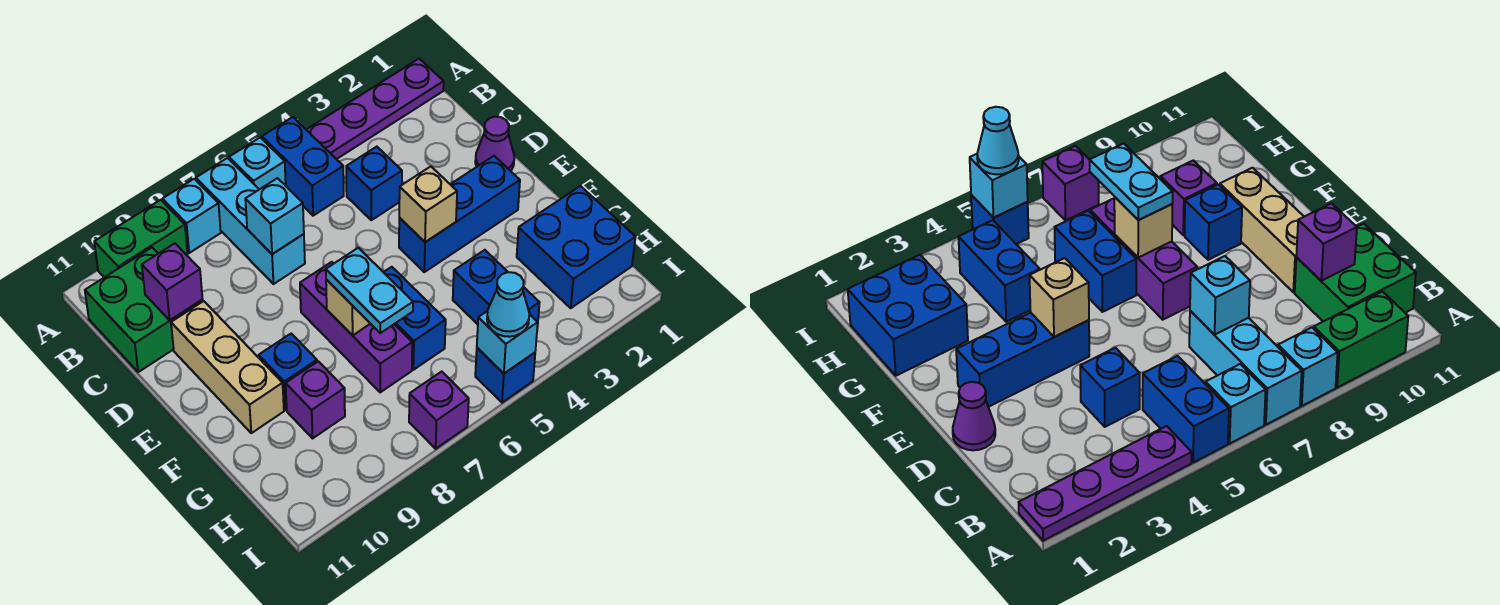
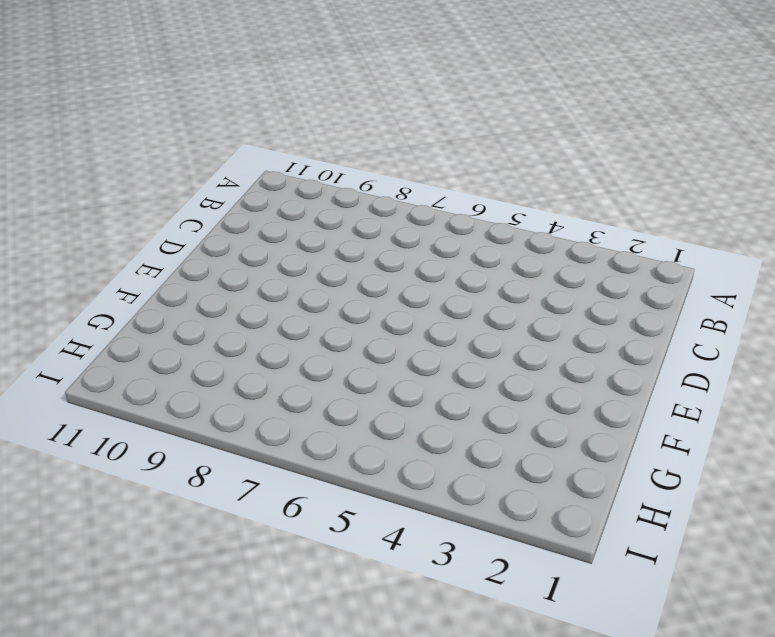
none -> purple 1x4 plate [306,59,444,159]
none -> blue 1x2 brick [262,117,344,216]
none -> cyan 1x1 brick [229,137,286,189]

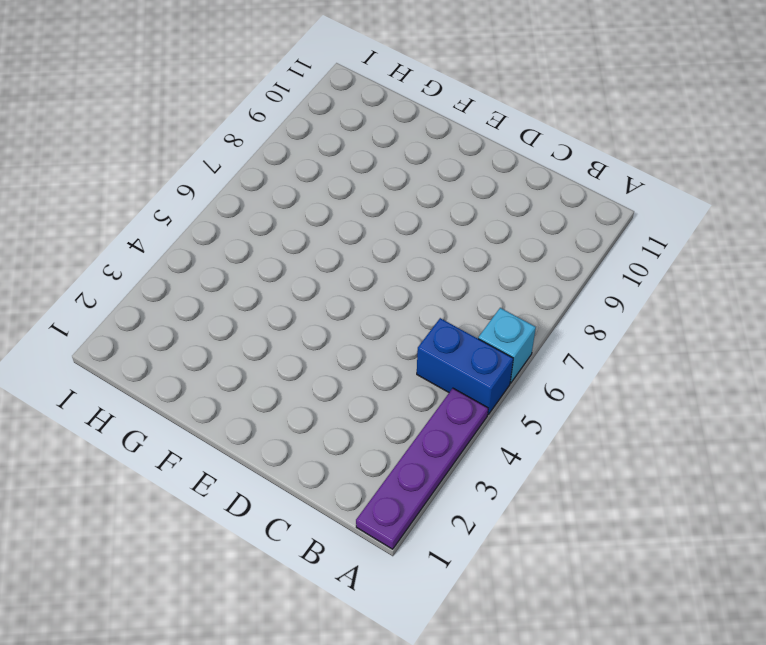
none -> cyan 1x3 brick [196,158,305,284]
none -> cyan 1x1 brick [162,179,221,253]
none -> green 1x2 brick [94,200,187,277]

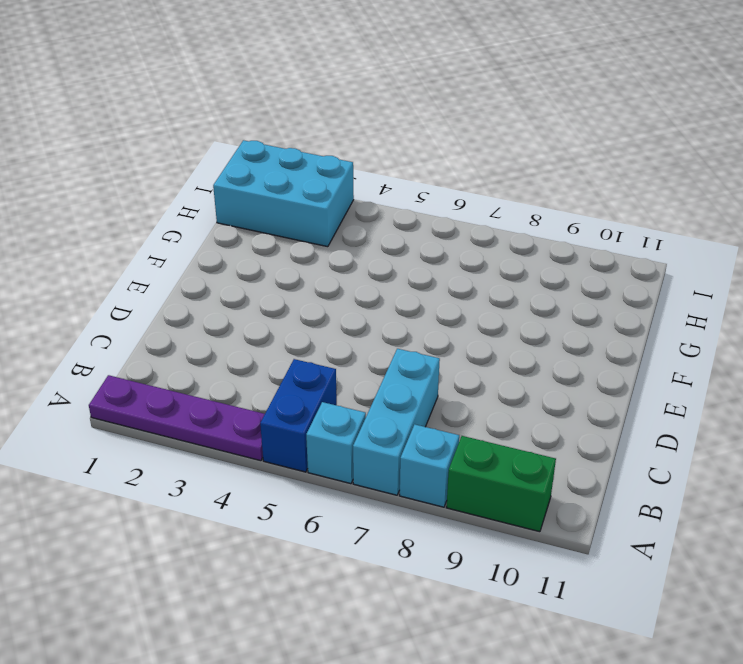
cyan 2x3 brick [213,140,354,247] -> blue 2x2 brick [517,186,635,308]
none -> green 2x2 brick [85,248,203,372]
none -> blue 1x1 brick [346,147,402,220]
none -> purple 1x1 cone [475,117,514,171]

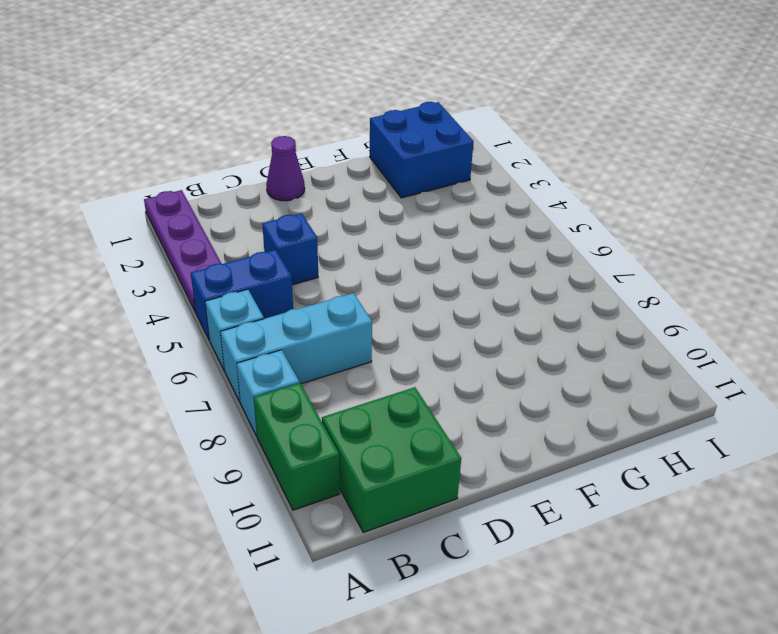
none -> tan 1x3 brick [171,301,284,433]
none -> blue 1x3 brick [399,156,520,272]
none -> purple 1x3 brick [300,262,412,392]

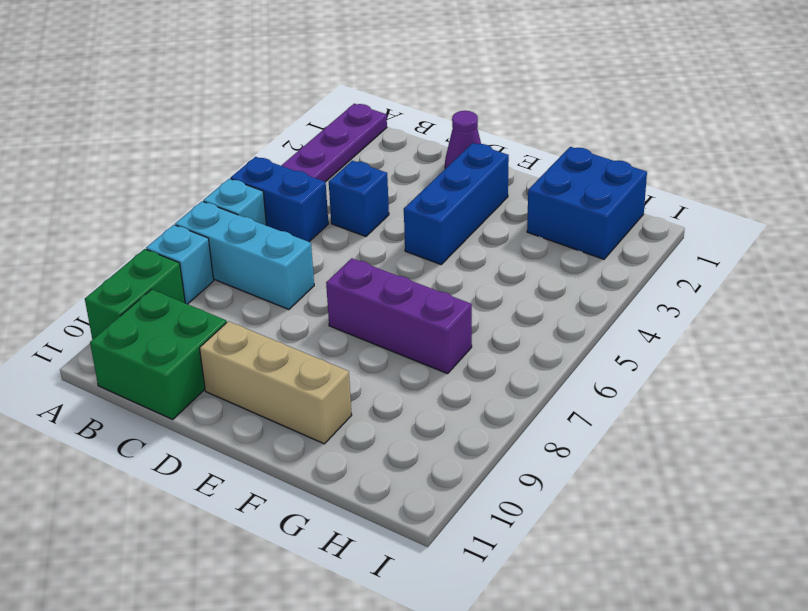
none -> blue 1x2 brick [384,267,446,370]
none -> blue 1x1 brick [259,334,317,410]
none -> blue 1x2 brick [453,250,540,328]

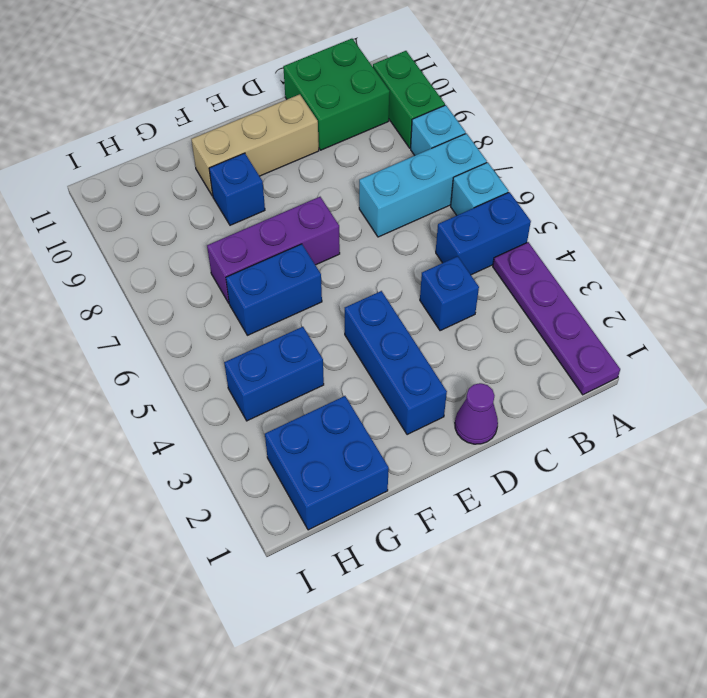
none -> purple 1x1 brick [286,361,345,438]
none -> blue 1x1 brick [475,348,535,403]
none -> purple 1x1 brick [409,372,469,449]

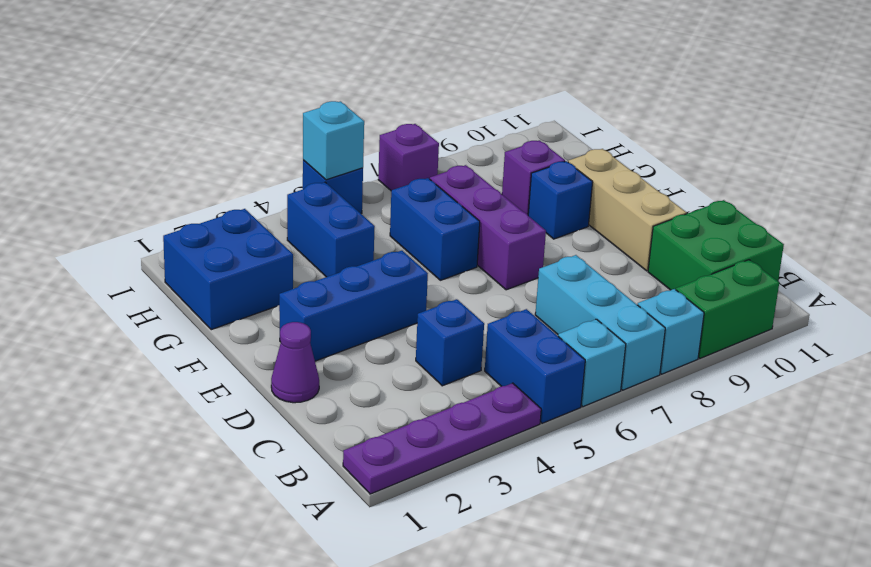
none -> cyan 1x1 brick [245,178,304,254]
none -> purple 1x1 brick [142,243,202,320]
none -> tan 1x1 brick [399,166,457,242]

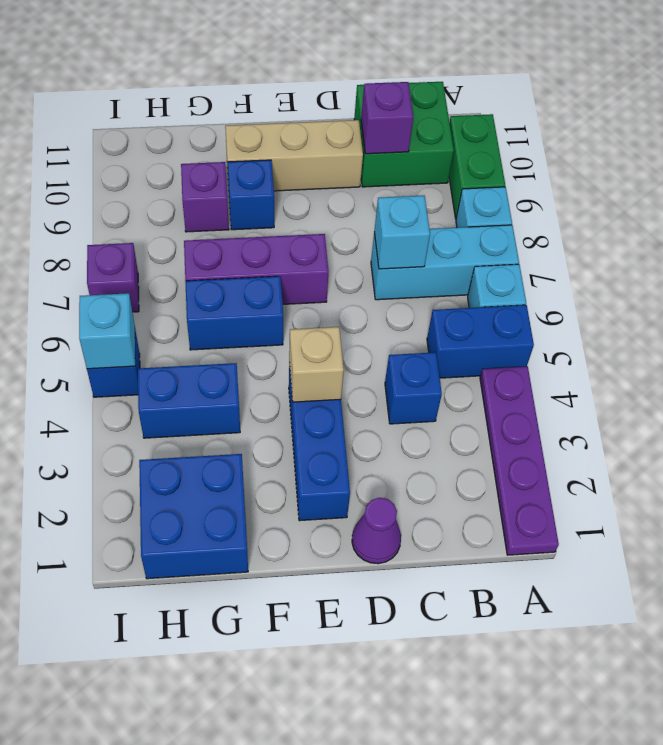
none -> tan 1x1 brick [326,280,370,335]
none -> cyan 1x2 plate [326,248,413,333]
none -> cyan 1x1 cone [487,272,529,337]

